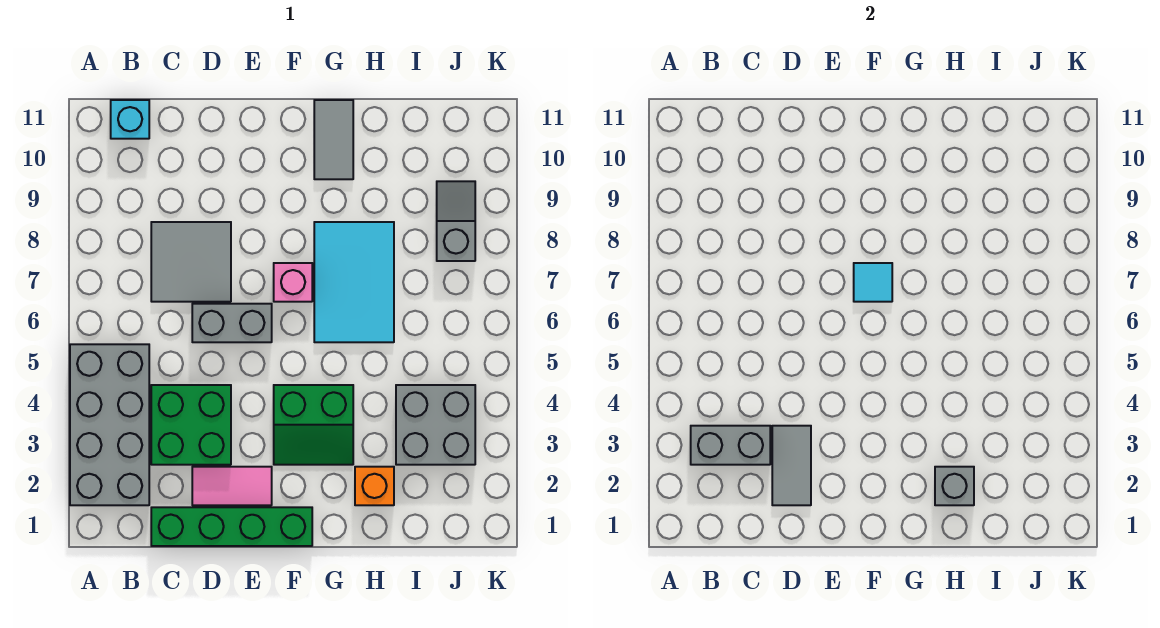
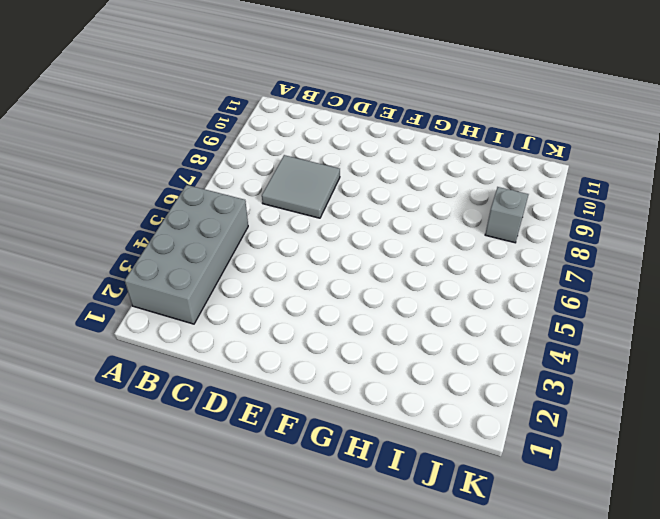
none -> cyan 1x1 brick [111,100,149,139]
none -> green 1x4 brick [151,507,312,546]
none -> green 2x2 brick [151,385,231,465]

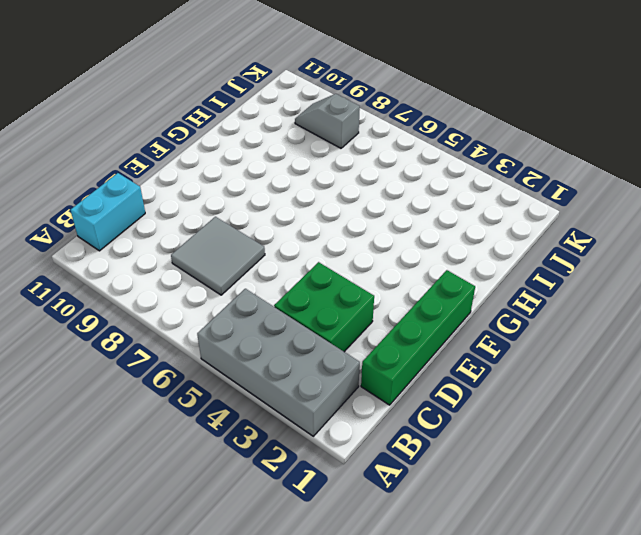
cyan 1x2 brick [71,173,145,251] -> cyan 1x1 brick [111,100,149,139]
none -> pink 1x2 tile [192,467,272,505]
none -> grey 1x2 brick [192,304,272,342]
none -> green 2x2 slope [274,385,353,465]

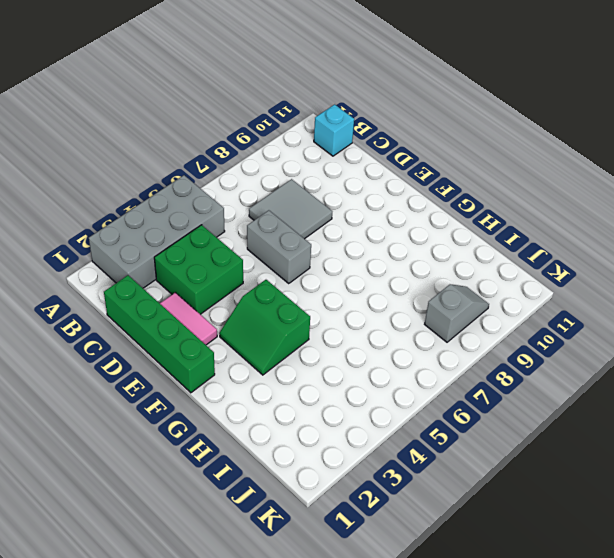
none -> pink 1x1 brick [274,263,312,302]
none -> cyan 2x3 tile [314,222,394,342]
none -> grey 1x2 tile [314,100,353,179]

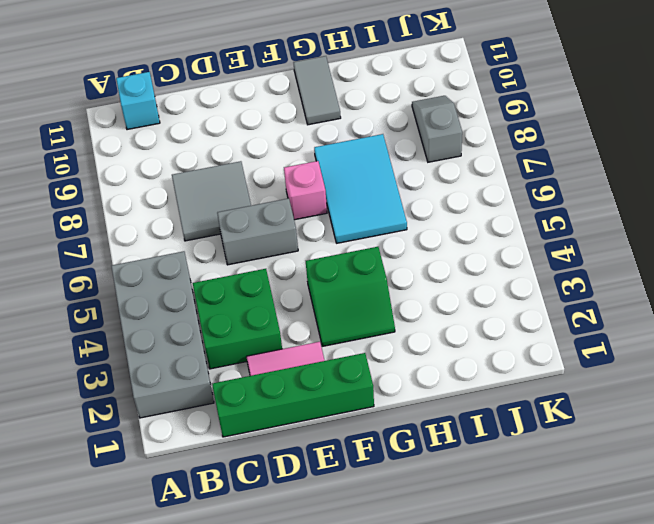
none -> orange 1x1 brick [355,467,394,505]
none -> grey 2x2 brick [396,385,475,465]
none -> grey 1x2 brick [691,426,770,465]

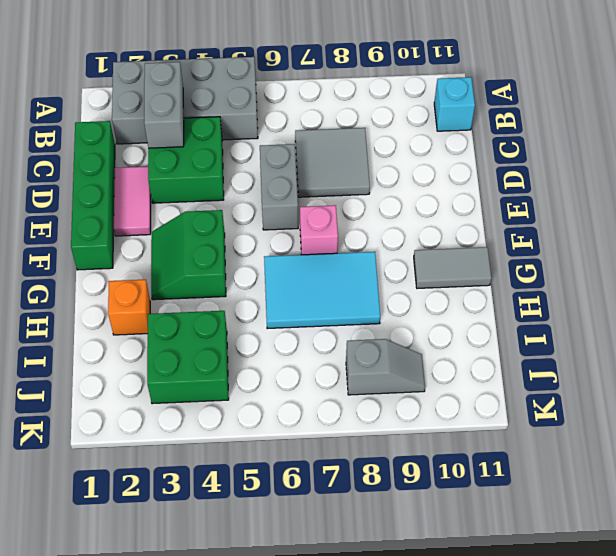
green 2x2 brick [147,311,229,404] -> grey 2x2 brick [396,385,475,465]
none -> grey 1x2 tile [772,426,811,505]
none -> cyan 1x1 tile [854,263,892,302]
none -> grey 1x1 brick [935,467,974,505]

